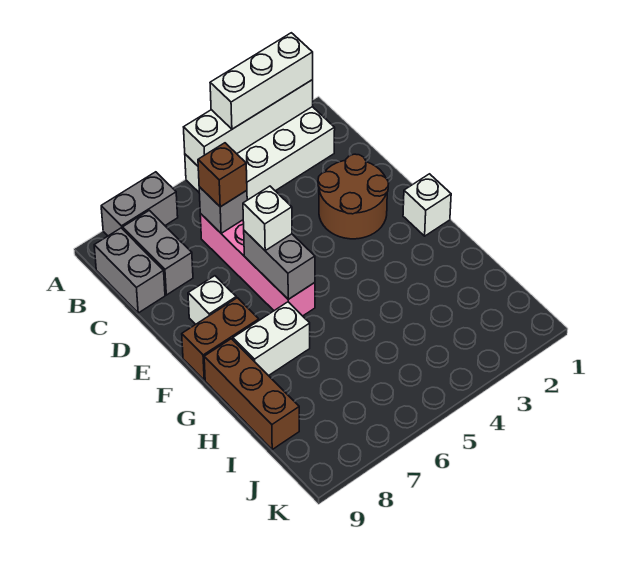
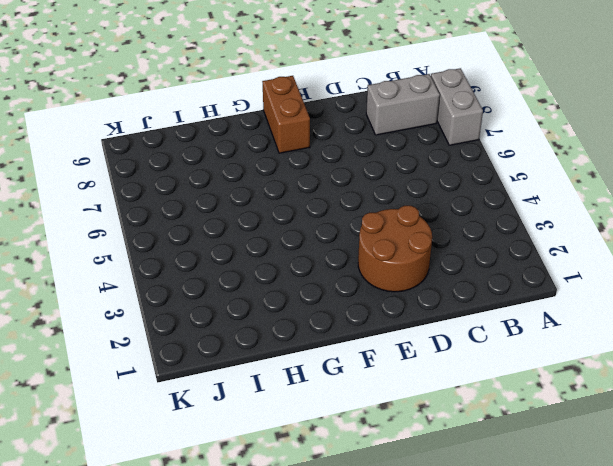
none -> white 2x4 brick [185,107,335,200]
none -> grey 1x2 brick [94,228,165,313]
none -> pink 1x4 brick [200,213,315,316]

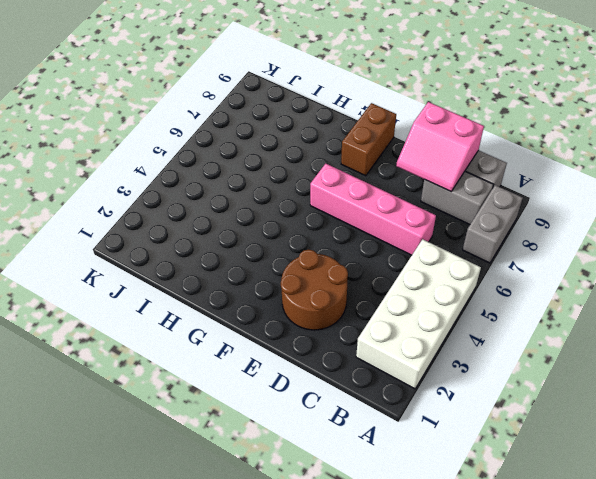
pink 2x2 slope [396,102,484,191] -> none
none -> white 1x1 brick [188,276,236,324]
none -> white 1x1 brick [403,174,451,236]
none -> white 1x2 brick [233,302,310,376]

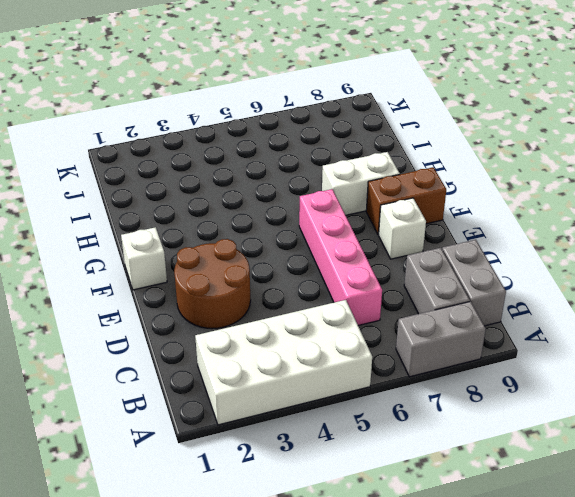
none -> brown 1x3 brick [204,339,299,449]
none -> white 1x4 brick [184,80,313,166]
none -> grey 1x1 brick [199,187,247,233]

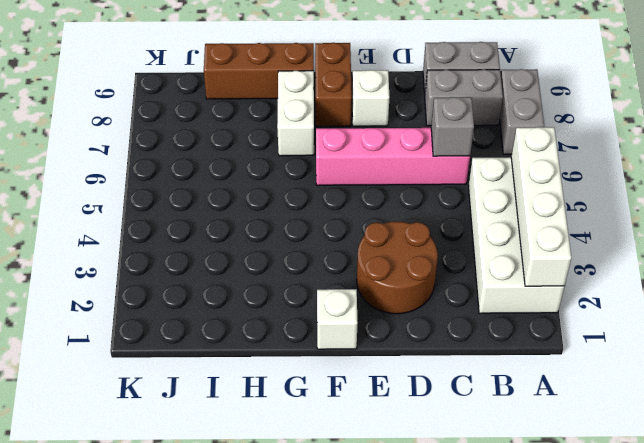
none -> grey 1x2 brick [244,231,315,299]
none -> white 1x3 brick [210,33,313,129]
none -> brown 1x1 brick [198,143,247,207]

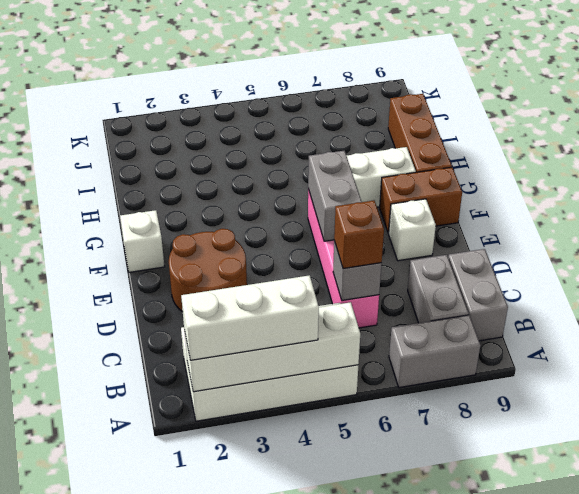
none -> white 1x1 brick [243,186,292,250]

